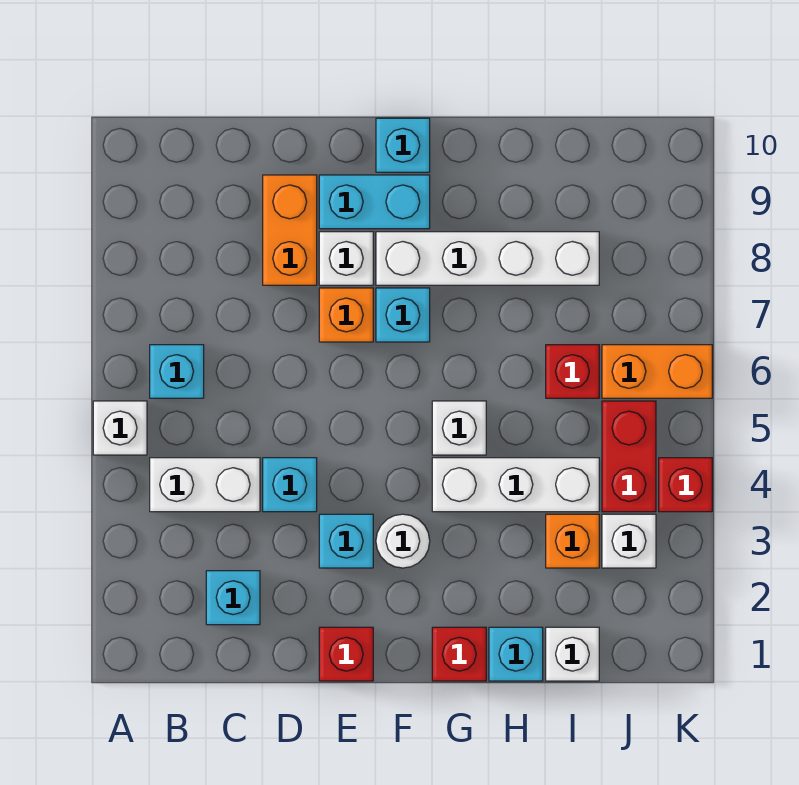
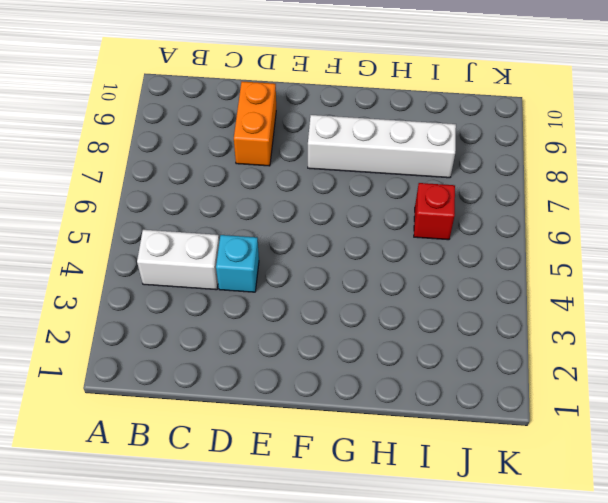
none -> white 1x1 brick [93,401,147,455]
none -> cyan 1x1 brick [150,345,204,398]
none -> cyan 1x1 brick [206,571,260,625]

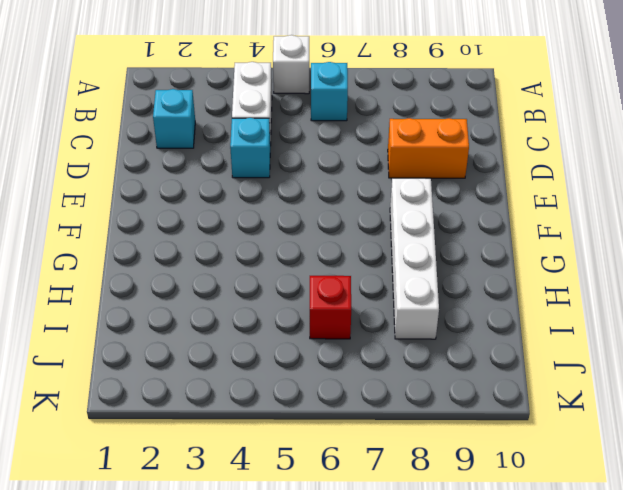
none -> red 1x1 brick [319,627,373,681]
none -> cyan 1x1 brick [319,514,373,568]
none -> orange 1x1 brick [319,288,373,342]

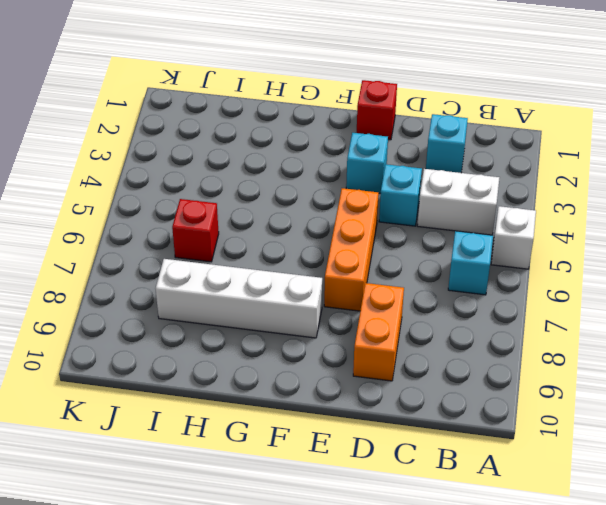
orange 1x3 brick [324,188,379,311] -> orange 1x1 brick [319,288,373,342]
none -> white 1x1 brick [319,232,373,285]
none -> cyan 1x2 brick [319,175,430,229]
none -> white 1x1 round brick [376,514,430,568]

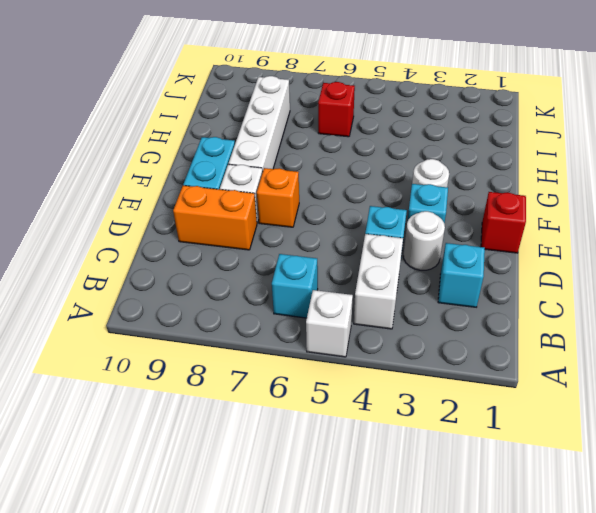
white 1x1 round brick [404,211,445,270] -> none
none -> cyan 1x1 brick [376,288,430,342]
none -> cyan 1x1 brick [376,118,430,172]
none -> red 1x1 brick [432,627,486,681]

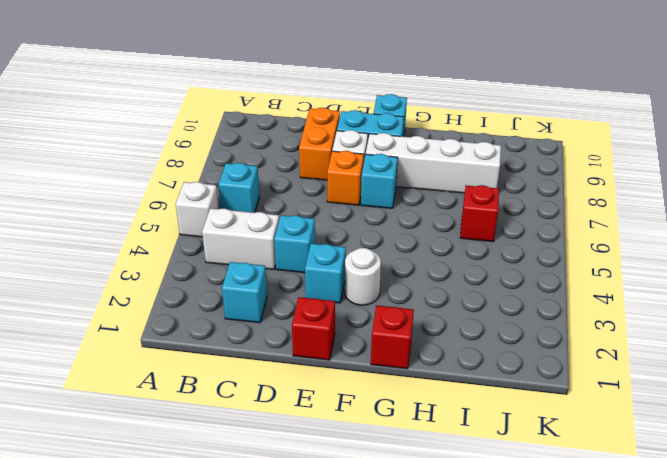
none -> white 1x3 brick [432,458,599,512]
none -> white 1x1 brick [432,401,486,455]
none -> cyan 1x1 brick [489,627,543,681]

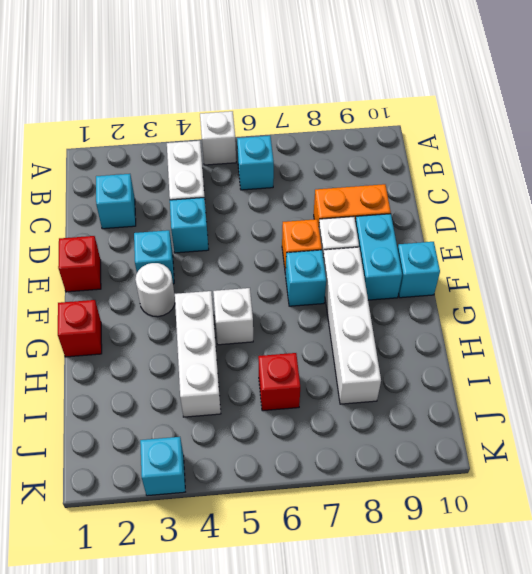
cyan 1x1 brick [140,437,185,496] -> cyan 1x1 brick moved to [489,627,543,681]
none -> white 1x1 brick [546,627,599,681]
none -> orange 1x1 brick [546,514,599,568]
none -> white 1x1 brick [602,514,656,568]

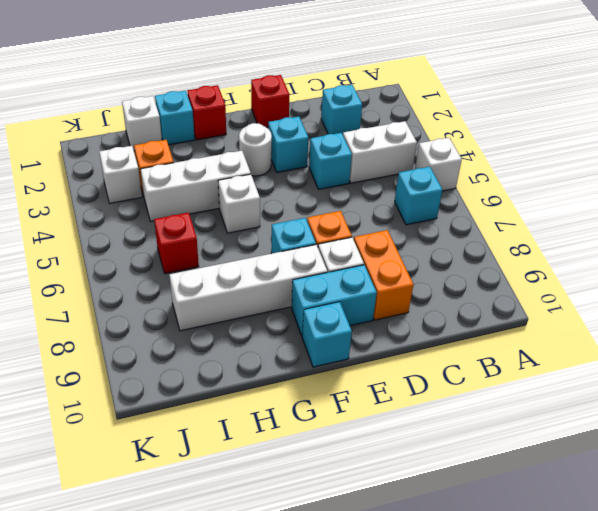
none -> red 1x2 brick [602,401,656,512]
none -> orange 1x2 brick [602,345,712,398]
none -> red 1x1 brick [659,458,712,512]

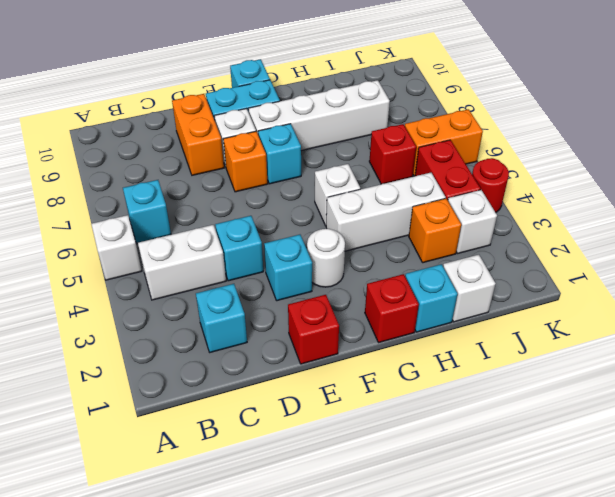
red 1x1 round brick [472,158,509,212] -> red 1x1 brick [659,458,712,512]

